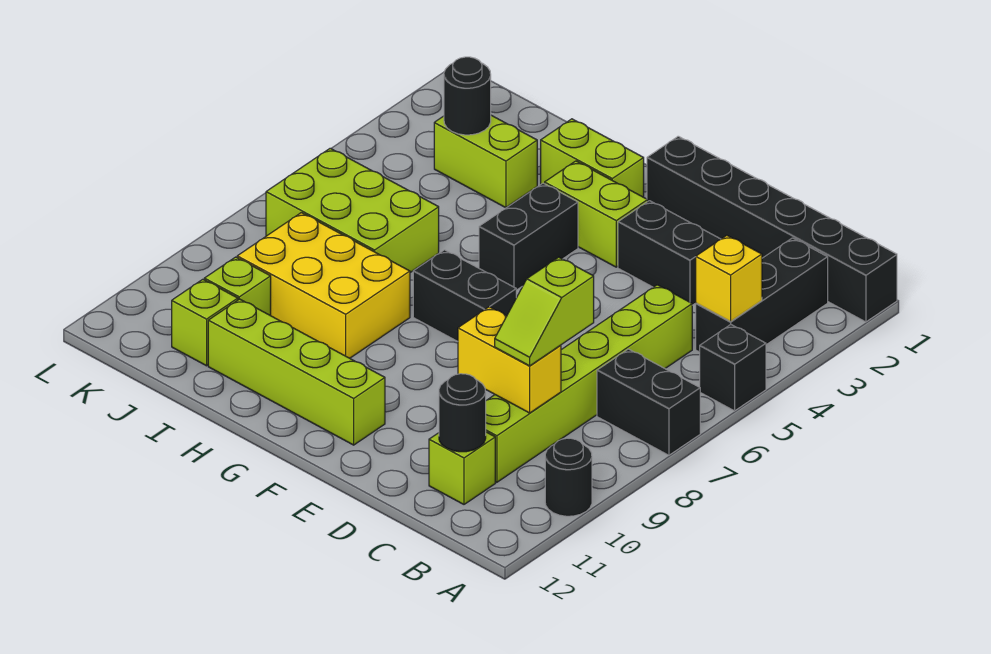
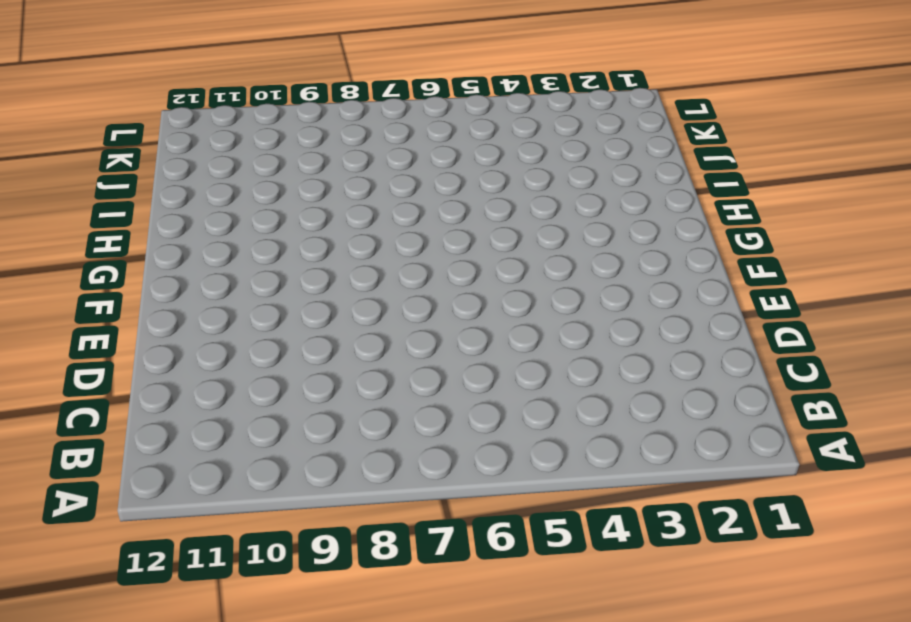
none -> black 1x6 brick [647,136,897,322]
none -> black 1x1 brick [700,325,766,411]
none -> black 1x2 brick [597,349,700,455]

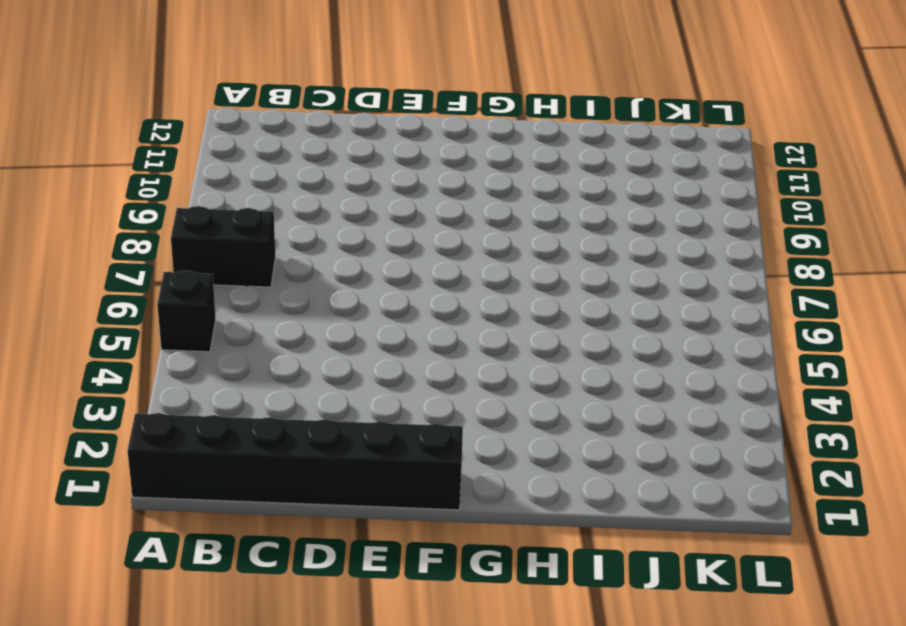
none -> black 1x1 round brick [545,438,592,516]
none -> black 1x3 brick [696,238,828,352]
none -> lime 1x6 brick [486,285,692,482]

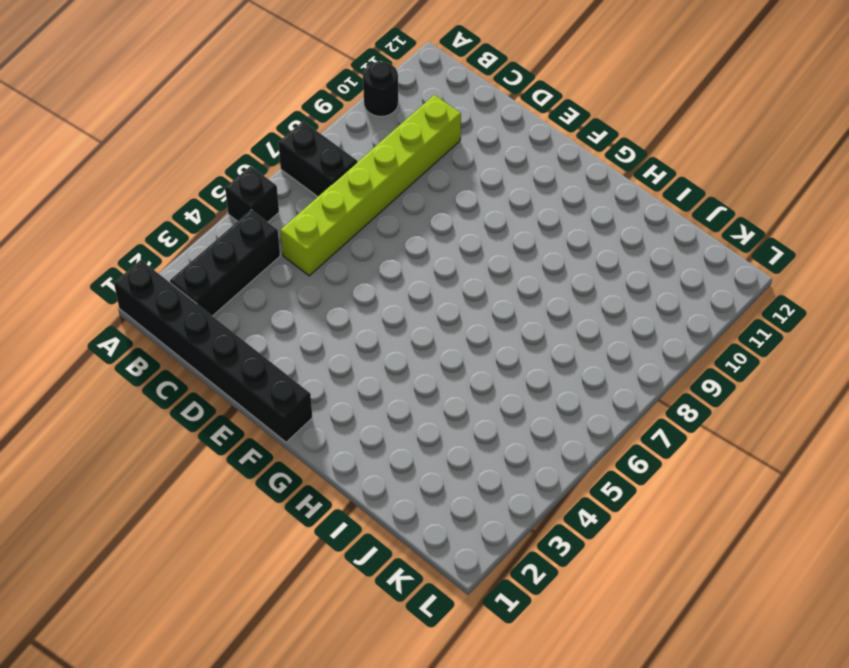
none -> lime 1x1 brick [429,432,495,504]
none -> black 1x2 brick [618,201,720,305]
none -> lime 1x2 brick [545,161,648,267]

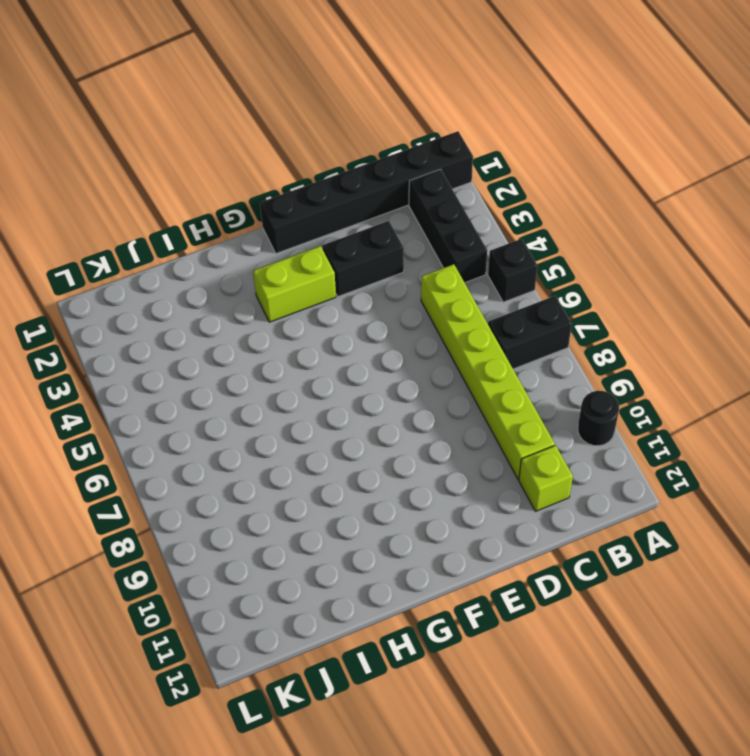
none -> black 1x2 brick [413,250,517,341]
none -> lime 1x4 brick [208,299,385,445]
none -> lime 1x2 brick [541,119,644,197]

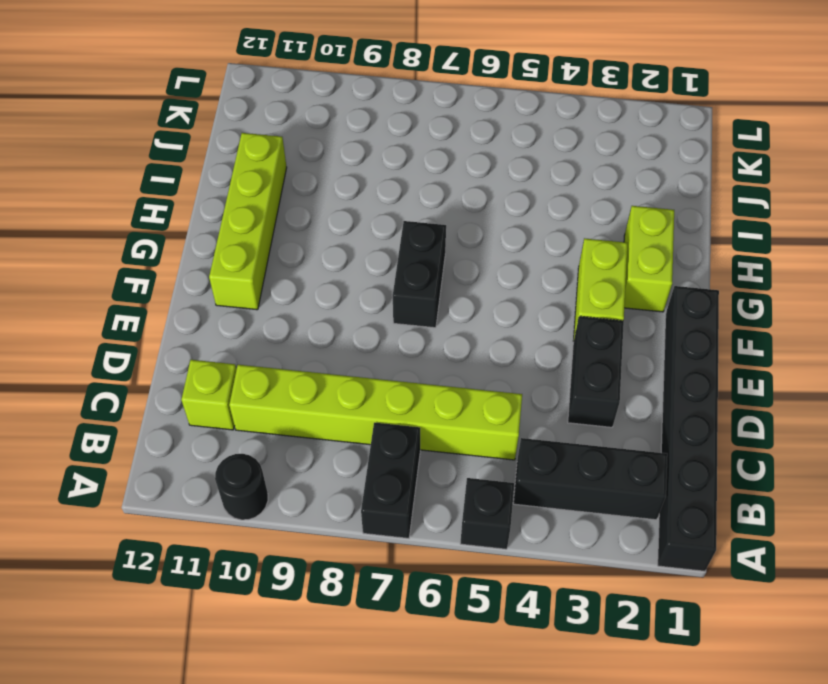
none -> black 1x2 brick [479,183,578,290]
none -> yellow 2x3 brick [237,213,410,358]
none -> lime 1x2 brick [434,115,537,208]

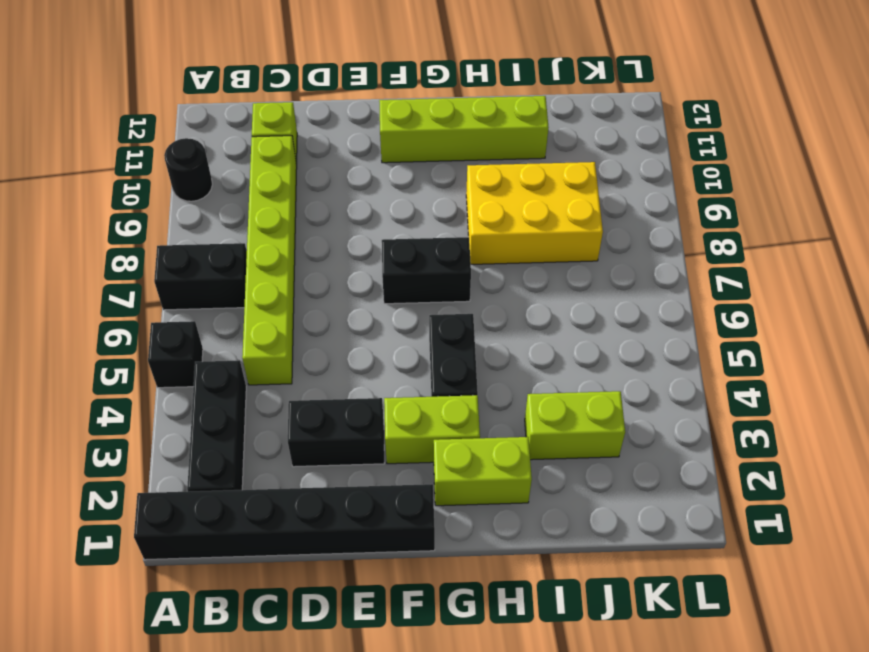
none -> lime 2x3 brick [266,148,439,273]
none -> lime 1x1 brick [204,257,271,316]
none -> lime 1x1 brick [172,279,238,366]

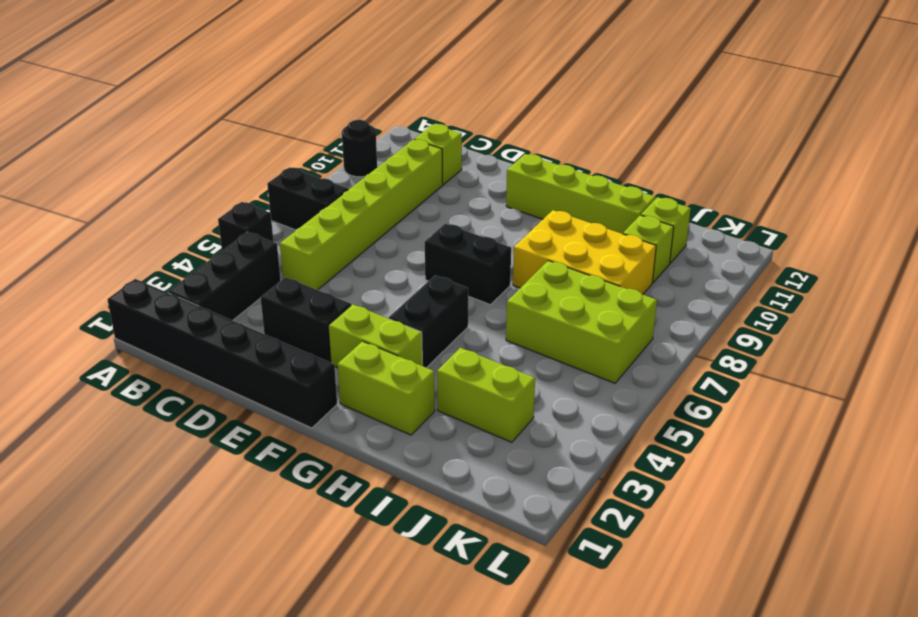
none -> yellow 1x1 brick [696,235,762,322]
none -> yellow 1x2 brick [458,307,561,413]
none -> black 1x1 round brick [439,374,486,452]

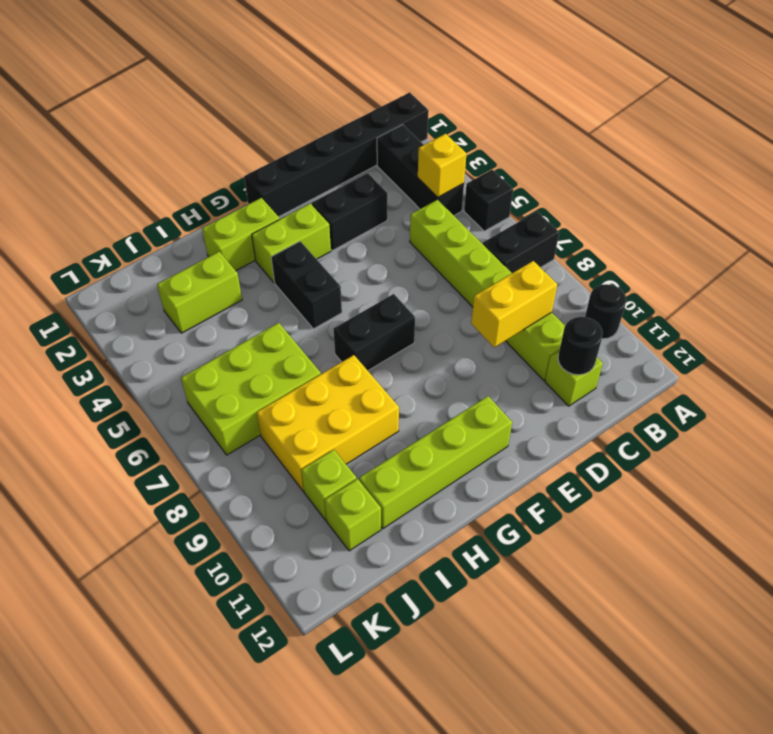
none -> black 1x1 round brick [444,57,491,135]
none -> lime 1x2 slope [495,257,594,366]

